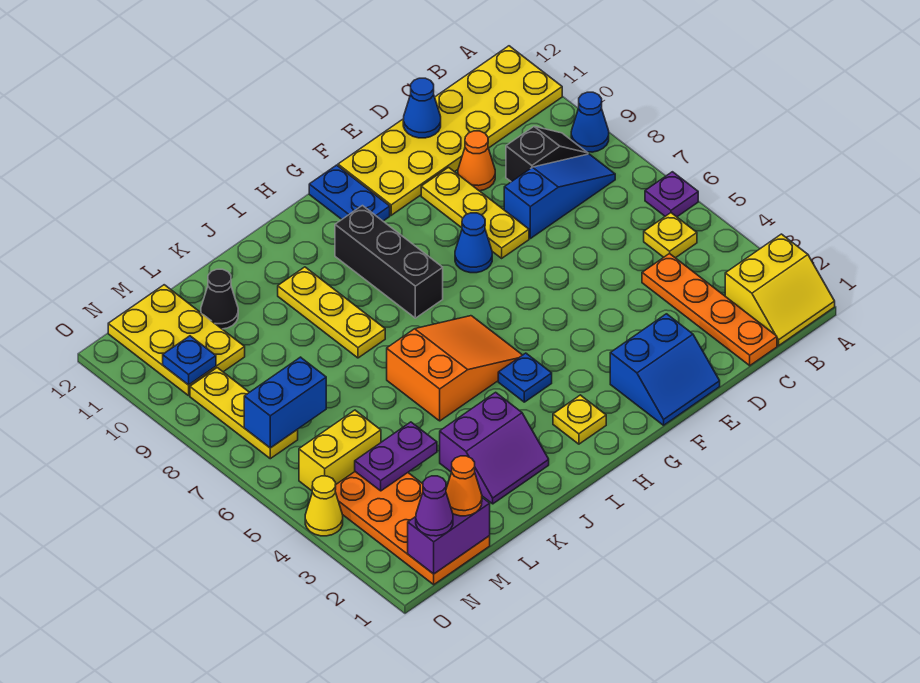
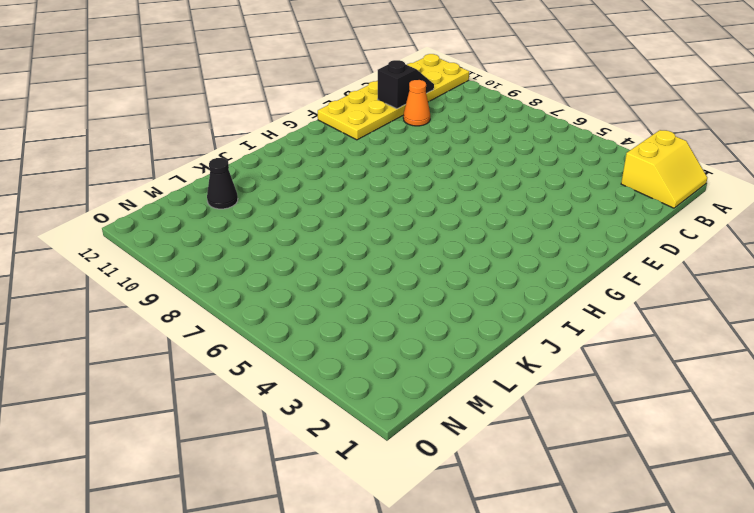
black 1x2 slope [378,60,434,109] -> black 1x2 slope moved to [506,127,588,182]
none -> purple 1x1 plate [645,172,698,217]
none -> blue 1x1 cone [571,92,609,152]
none -> yellow 1x1 plate [644,213,697,258]
none -> blue 1x3 slope [504,154,615,238]

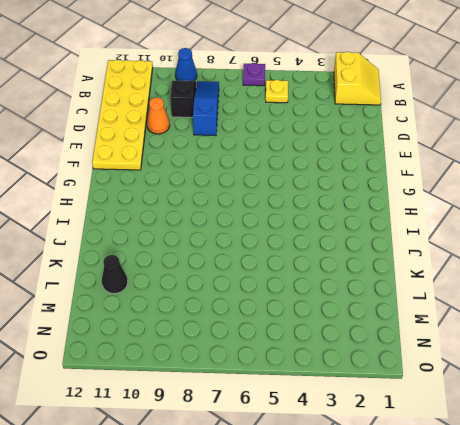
none -> orange 1x4 plate [642,253,777,366]
none -> blue 2x2 slope [610,314,720,425]
none -> yellow 1x3 plate [421,167,529,258]
none -> blue 1x1 cone [455,213,492,273]

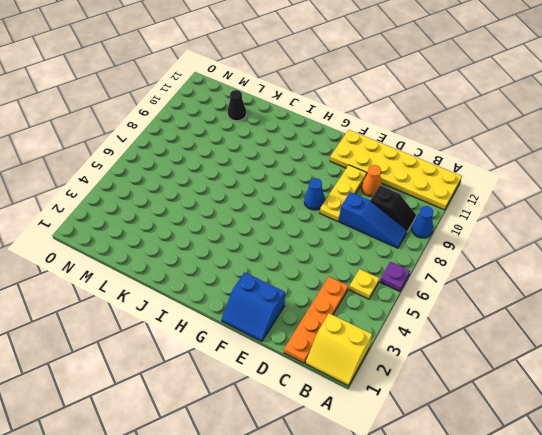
none -> blue 1x2 plate [309,165,390,221]
none -> yellow 1x1 plate [553,395,606,444]
none -> blue 1x1 plate [498,353,552,402]
none -> orange 2x3 slope [387,316,522,421]

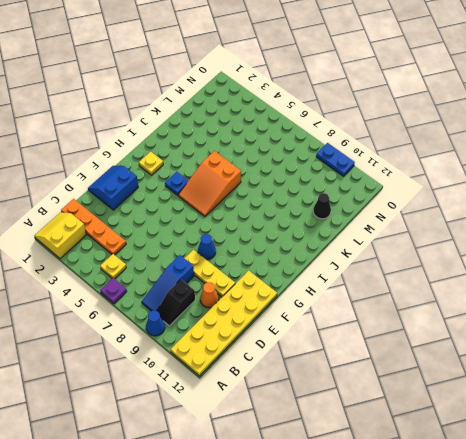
blue 1x2 plate [316,143,355,176] -> blue 1x2 plate moved to [309,165,390,221]
none -> black 1x3 brick [335,206,443,318]
none -> purple 2x2 slope [440,392,549,504]
none -> yellow 1x3 plate [278,267,385,358]
none -> orange 2x4 plate [335,472,490,585]

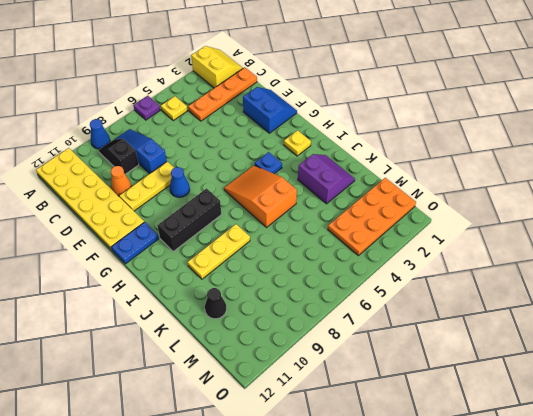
none -> yellow 1x2 brick [299,410,381,491]
none -> yellow 2x3 plate [108,285,245,396]
none -> yellow 1x3 plate [190,368,298,459]
none -> yellow 1x1 cone [305,476,343,536]

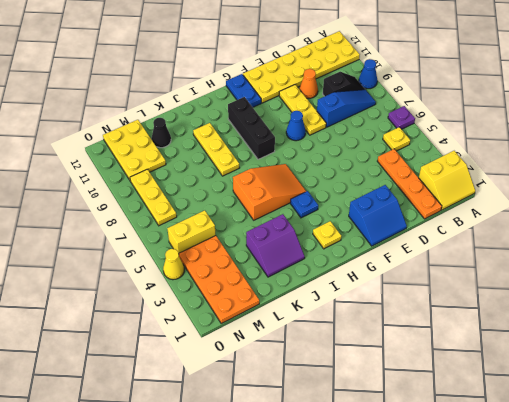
none -> blue 1x1 cone [403,78,441,138]
none -> purple 1x2 plate [355,422,437,491]
none -> purple 1x2 brick [408,497,490,574]
none -> blue 1x2 brick [244,357,326,448]

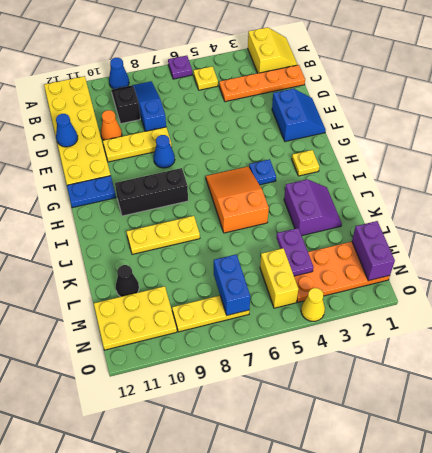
none -> blue 1x1 plate [163,336,216,385]
none -> orange 1x1 cone [446,456,482,516]
none -> purple 1x1 cone [416,476,453,536]

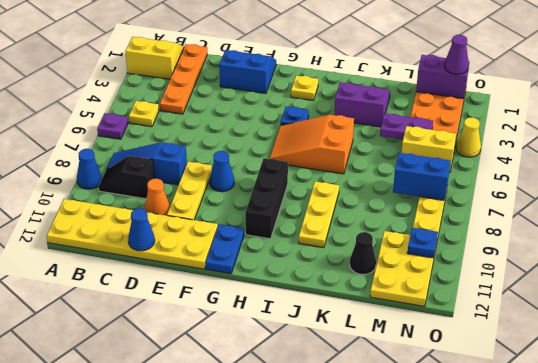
none -> orange 1x1 cone [446,456,482,516]

